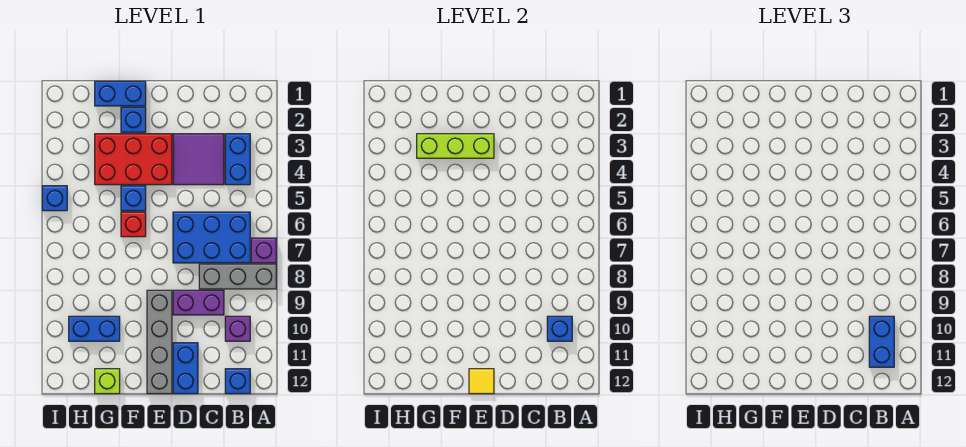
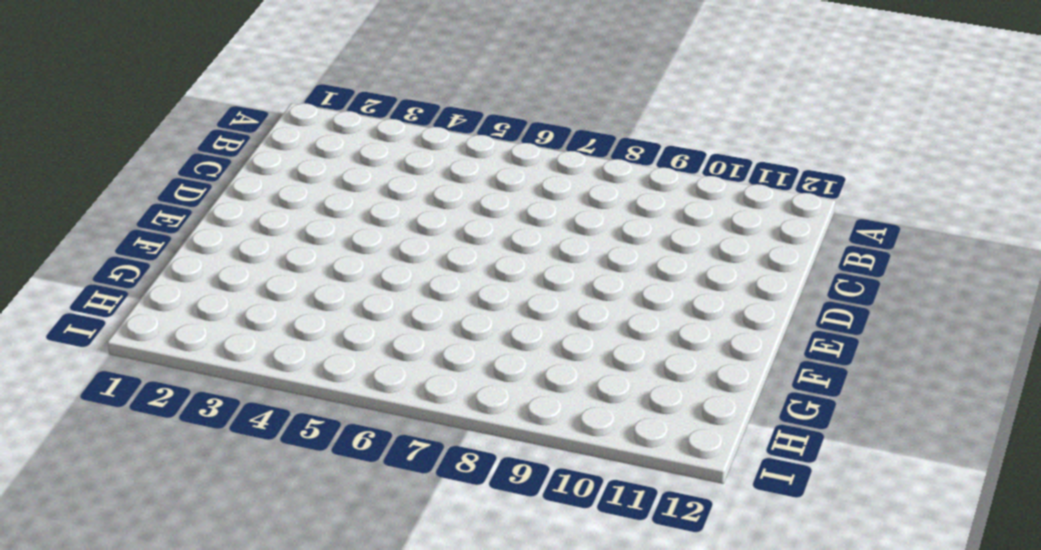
none -> purple 1x1 brick [251,238,276,263]
none -> grey 1x3 brick [199,264,276,289]
none -> blue 1x2 brick [225,134,250,185]

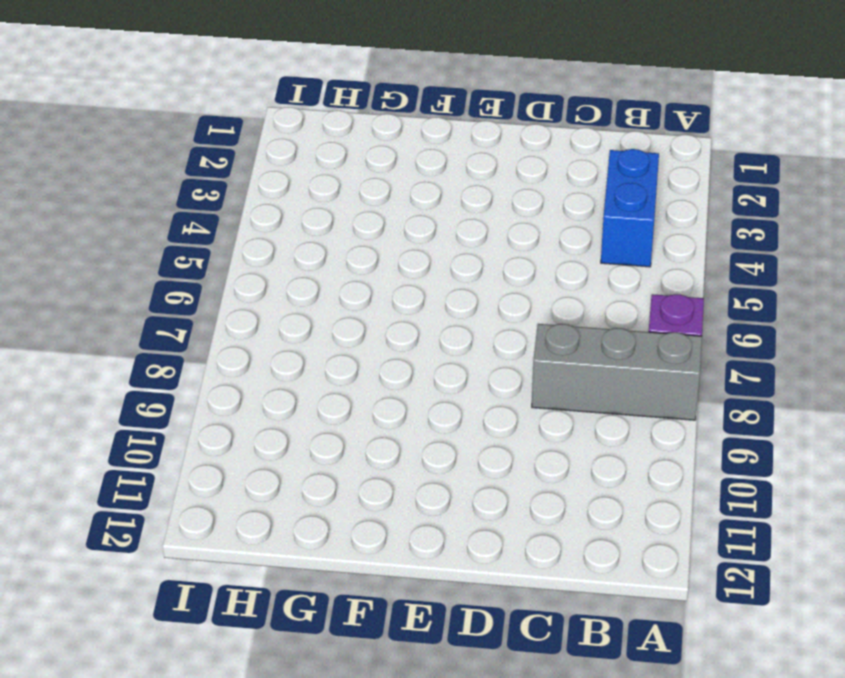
none -> blue 2x3 brick [173,212,250,263]
none -> purple 1x1 brick [225,316,250,341]
none -> blue 1x1 brick [225,369,250,394]

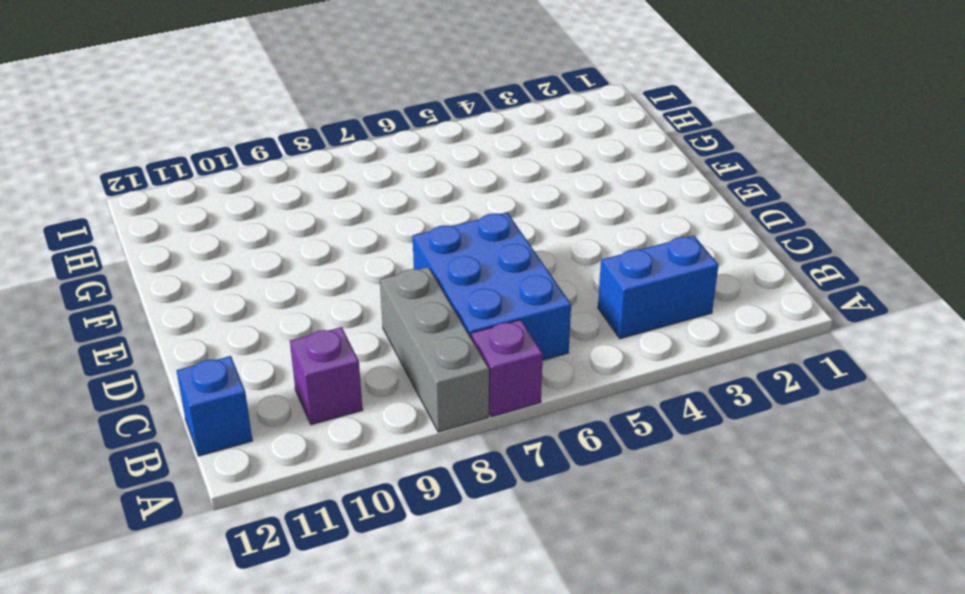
none -> purple 2x2 tile [173,134,224,185]
none -> purple 1x2 brick [173,290,224,315]
none -> blue 1x2 brick [173,343,198,394]

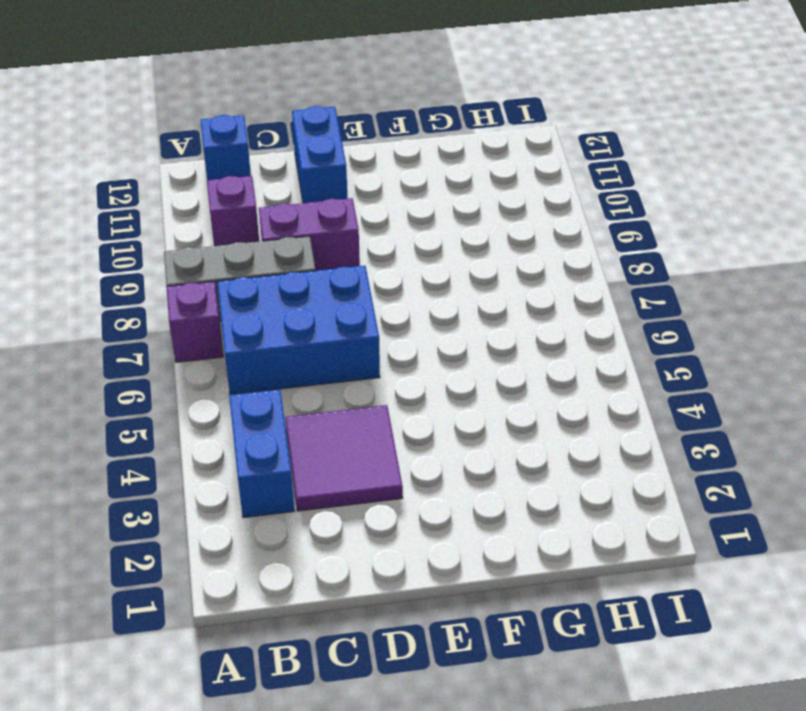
none -> red 2x3 brick [95,134,172,185]
none -> grey 1x4 brick [147,290,172,394]
none -> blue 1x2 brick [95,81,146,106]

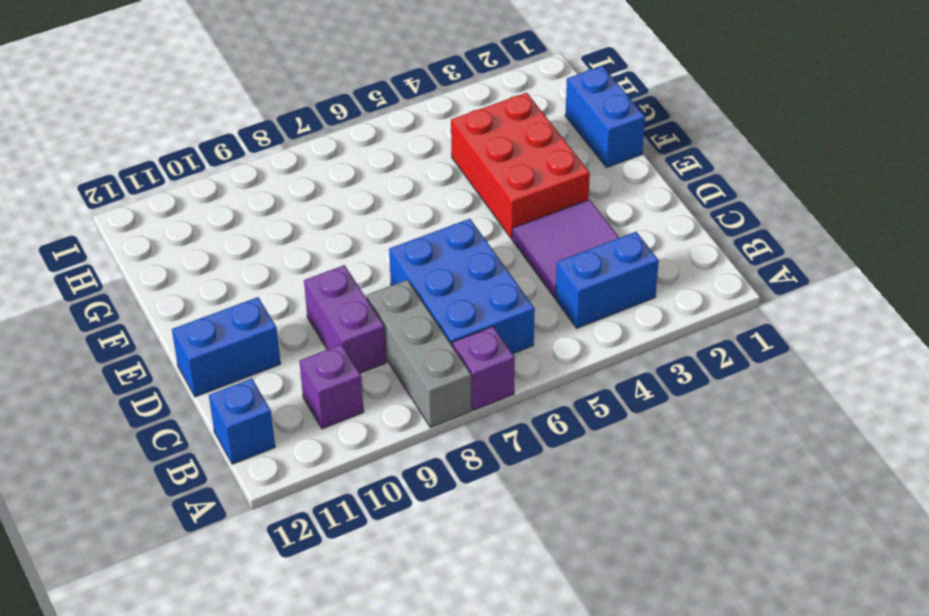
none -> grey 1x4 brick [147,290,172,394]
none -> blue 1x1 brick [121,107,146,132]
none -> blue 1x1 brick [121,186,146,211]

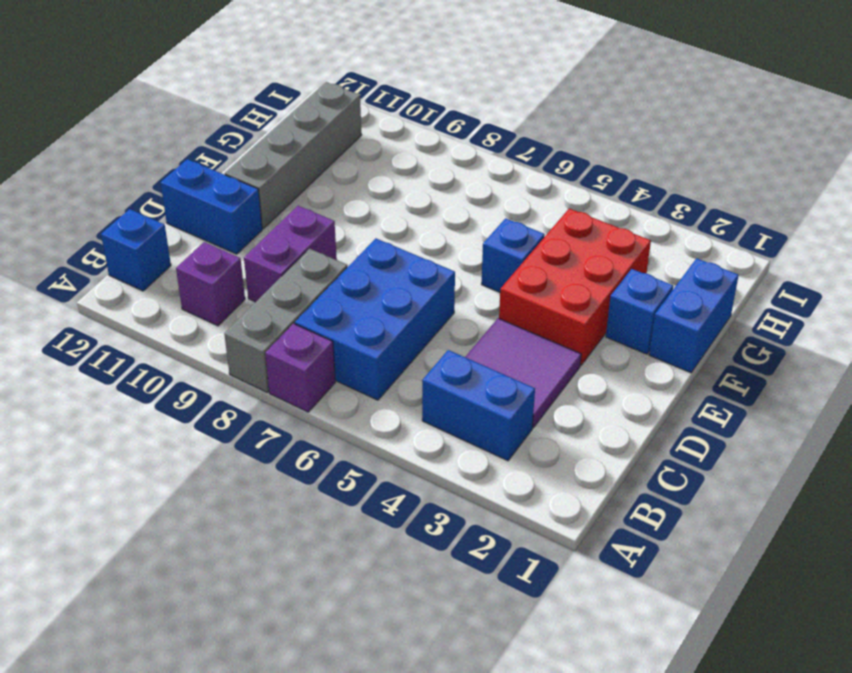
grey 1x4 brick [225,82,361,229] -> grey 1x4 brick turned to [147,290,172,394]
none -> red 1x1 brick [121,212,146,237]
none -> blue 1x2 brick [69,316,120,341]
none -> lime 1x1 brick [95,369,120,394]

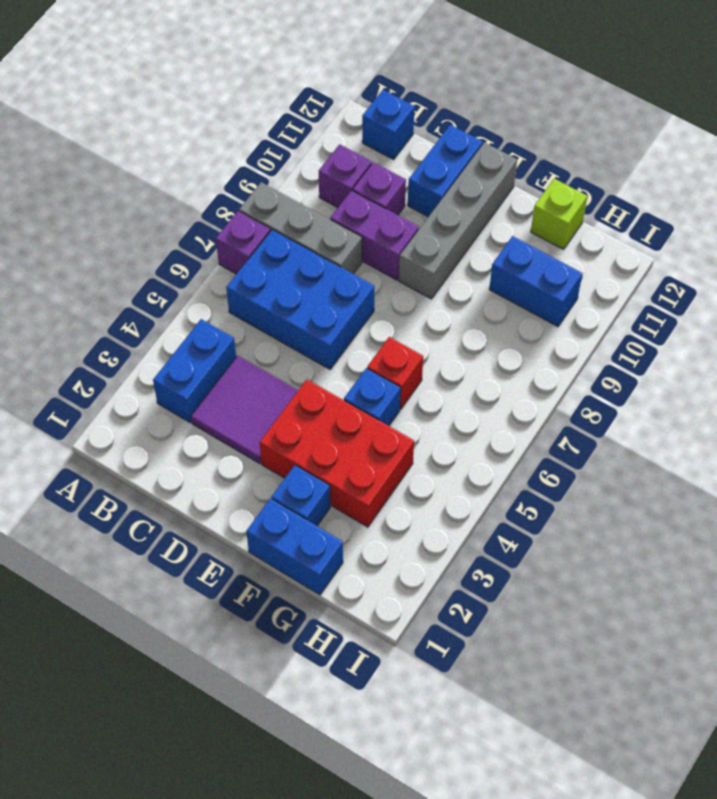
purple 1x1 brick [352,162,406,215] -> none
none -> blue 1x1 brick [42,186,67,211]
none -> blue 1x1 brick [547,316,572,341]
none -> lime 1x3 brick [417,134,494,158]

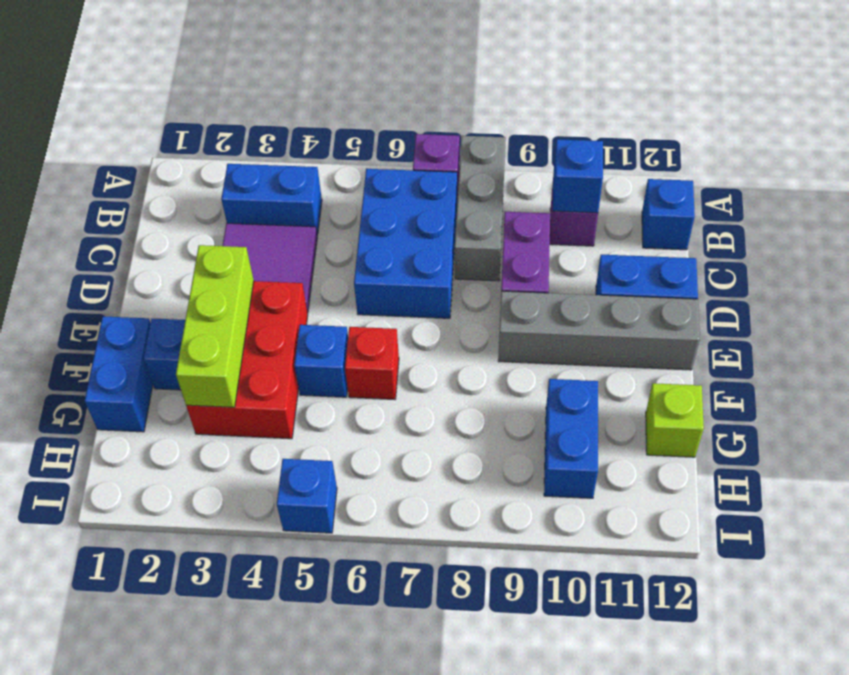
none -> yellow 1x1 tile [469,369,494,394]
none -> blue 1x2 brick [869,316,894,367]

